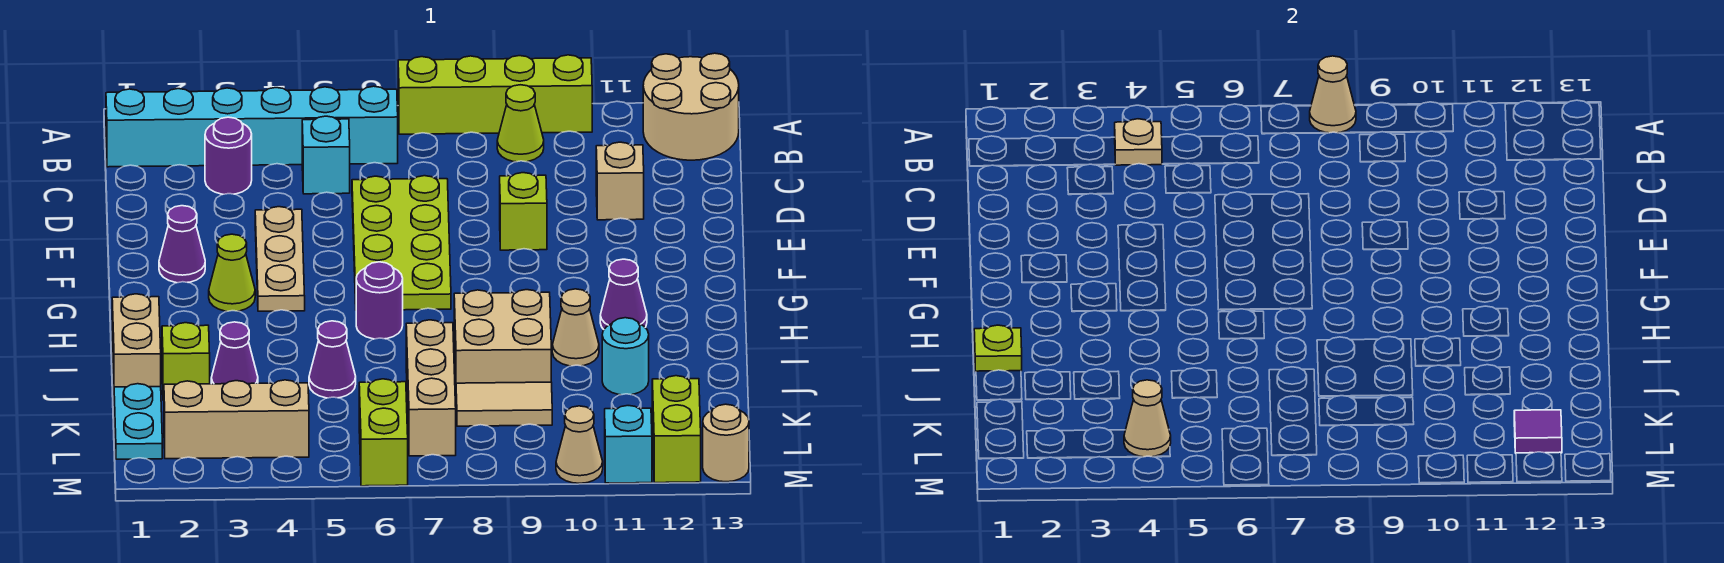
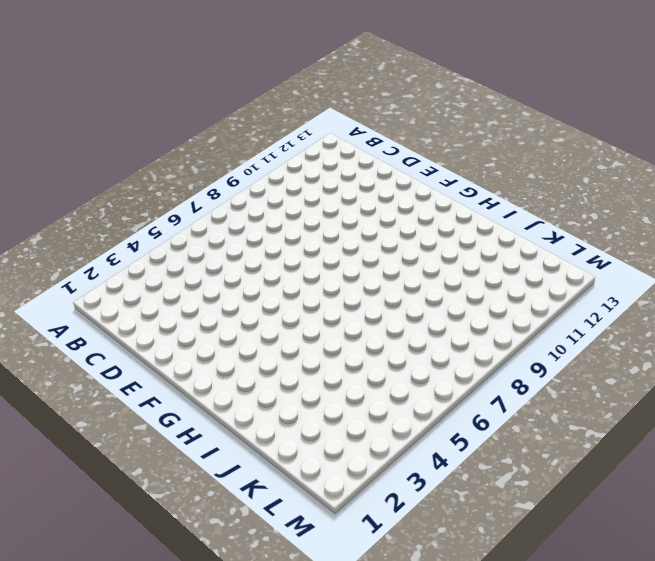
none -> lime 1x4 brick [398,55,592,134]
none -> tan 2x2 round brick [643,53,739,160]
none -> cyan 1x6 brick [106,86,398,167]
none -> lime 1x1 cone [497,85,544,162]

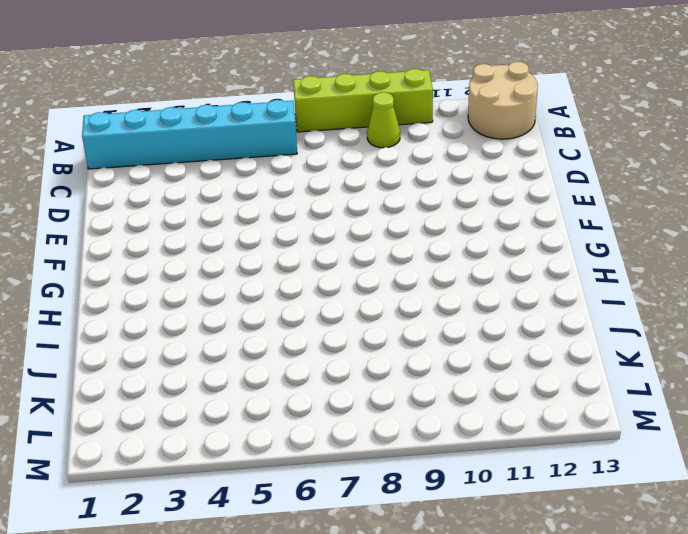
none -> purple 1x1 round brick [205,117,252,194]
none -> cyan 1x1 brick [302,116,350,194]
none -> lime 2x4 plate [352,176,451,310]
none -> tan 1x1 brick [596,142,644,220]

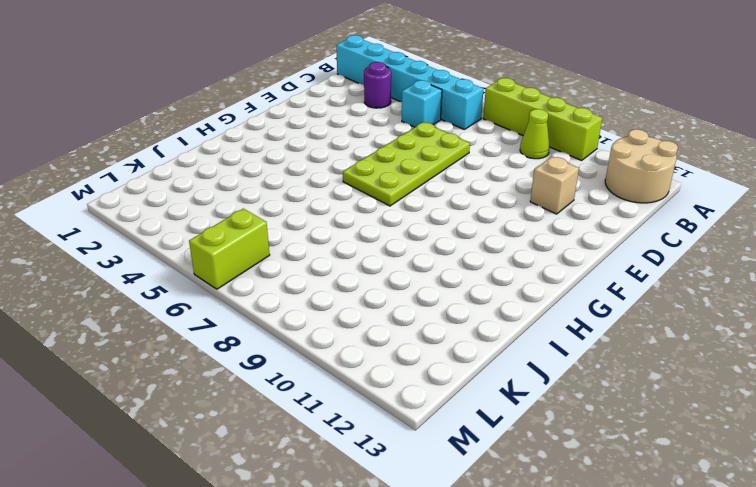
none -> tan 1x3 plate [255,207,305,311]
none -> lime 1x1 brick [500,173,547,250]
none -> purple 1x1 cone [159,206,205,283]
none -> lime 1x1 cone [209,234,255,311]

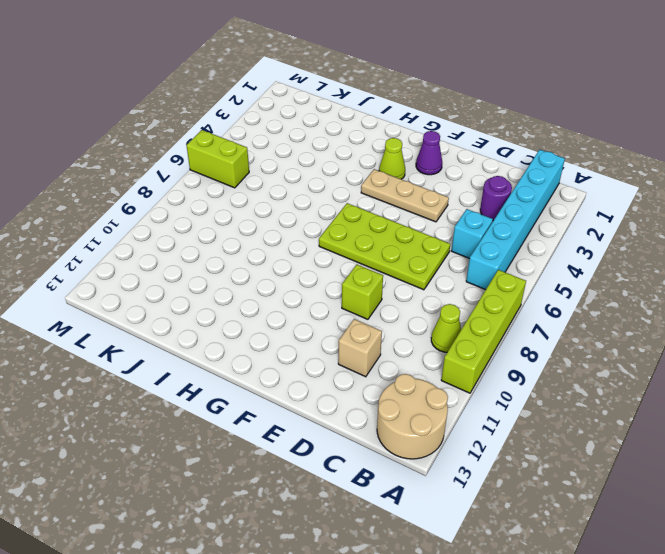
none -> purple 1x1 round brick [356,262,403,339]
none -> purple 1x1 cone [600,259,647,329]
none -> tan 1x2 brick [112,294,161,387]
none -> tan 2x2 brick [454,290,551,383]

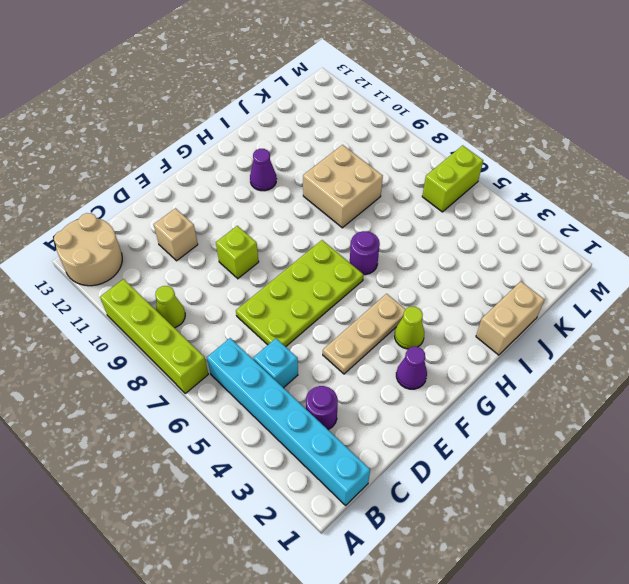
none -> tan 1x1 cone [552,289,599,366]
none -> lime 1x1 brick [162,323,210,400]
none -> purple 1x1 cone [211,322,258,384]
none -> purple 1x1 cone [309,321,356,398]

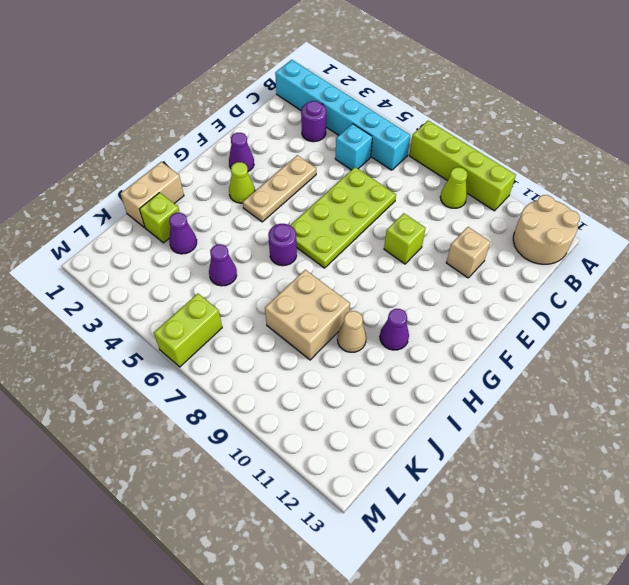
none -> tan 1x3 brick [406,320,456,456]
none -> cyan 1x1 round brick [602,318,649,395]
none -> cyan 1x2 plate [114,384,162,459]
none -> tan 1x2 tile [456,382,552,426]

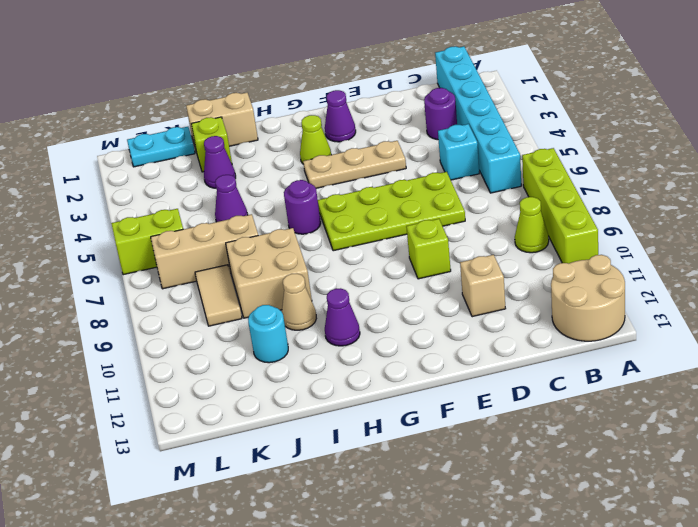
none -> tan 1x3 brick [164,380,309,459]
none -> lime 1x2 brick [652,376,701,483]
none -> tan 1x1 cone [556,406,603,483]
none -> cyan 1x1 brick [605,406,652,483]

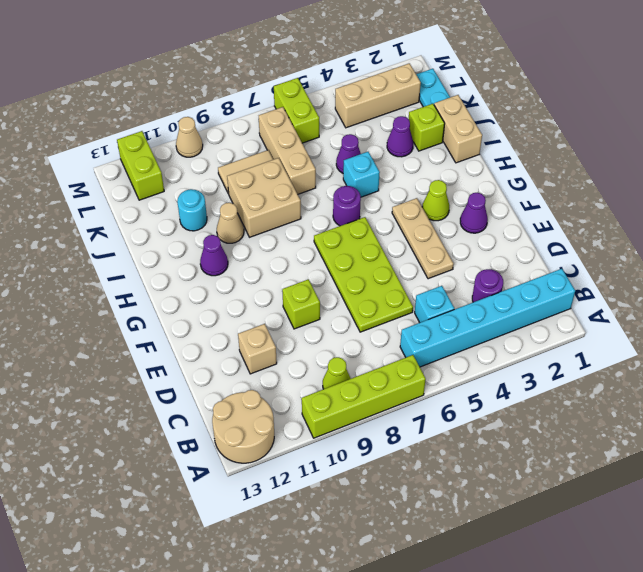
cyan 1x1 brick [343,152,380,197] -> cyan 1x1 brick moved to [605,406,652,483]
none -> tan 1x1 round brick [703,404,749,482]
none -> tan 1x1 cone [1310,56,1356,133]
none -> tan 1x1 plate [1115,119,1162,165]
none -> lime 1x1 plate [974,325,1022,371]

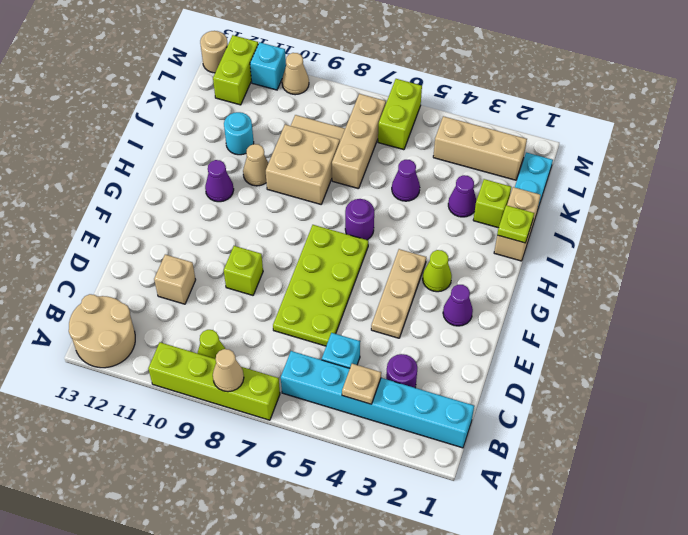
none -> tan 1x1 cone [1124,380,1171,457]
none -> purple 1x1 tile [1514,410,1562,453]

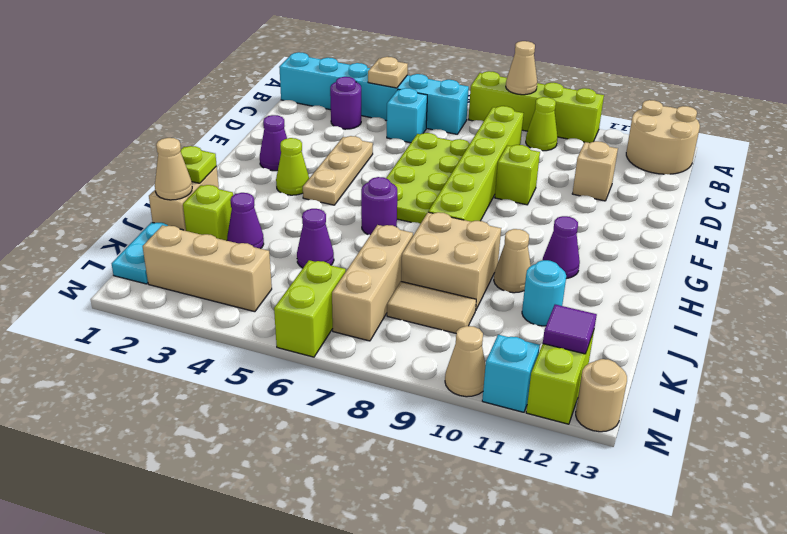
lime 1x6 brick [428,106,523,222] -> none
tan 1x1 cone [155,138,192,200] -> tan 1x1 cone moved to [1124,380,1171,457]

